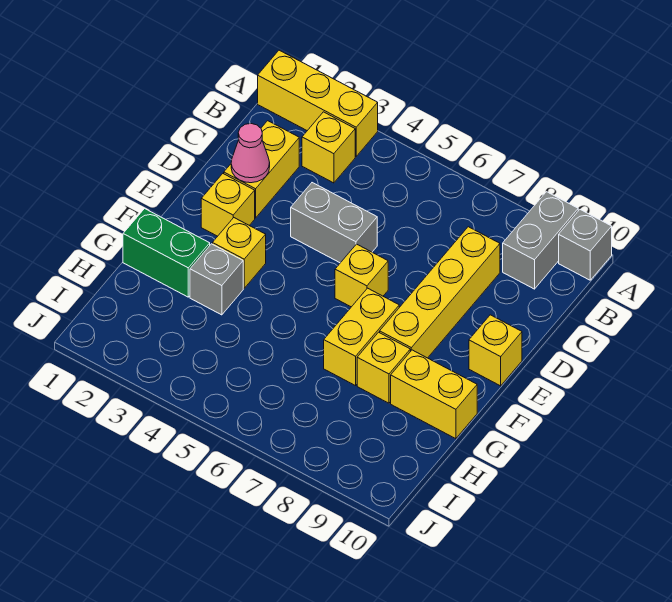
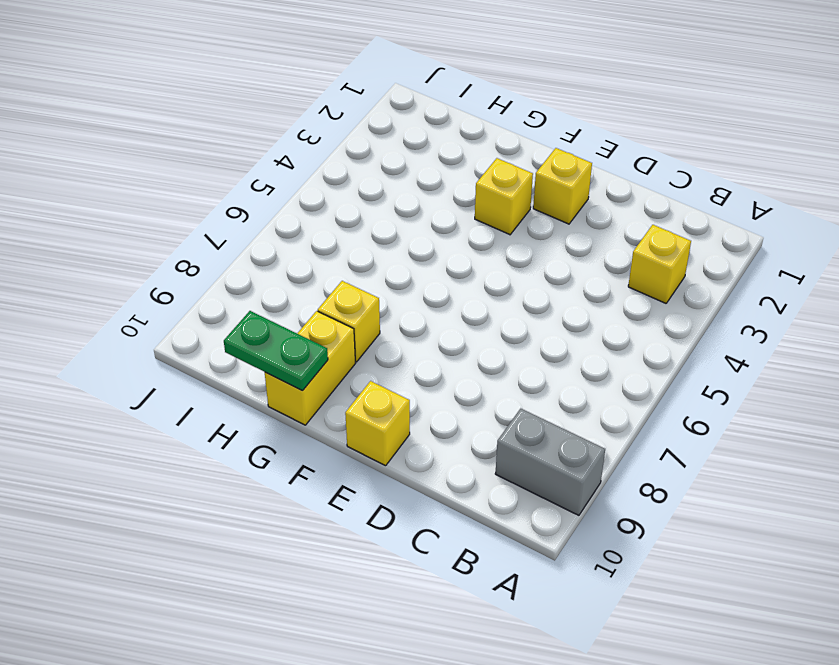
green 1x2 plate [224,311,328,391] -> none
none -> yellow 1x3 brick [258,50,378,156]
none -> grey 1x1 brick [559,210,612,280]
none -> yellow 1x2 brick [224,121,299,218]

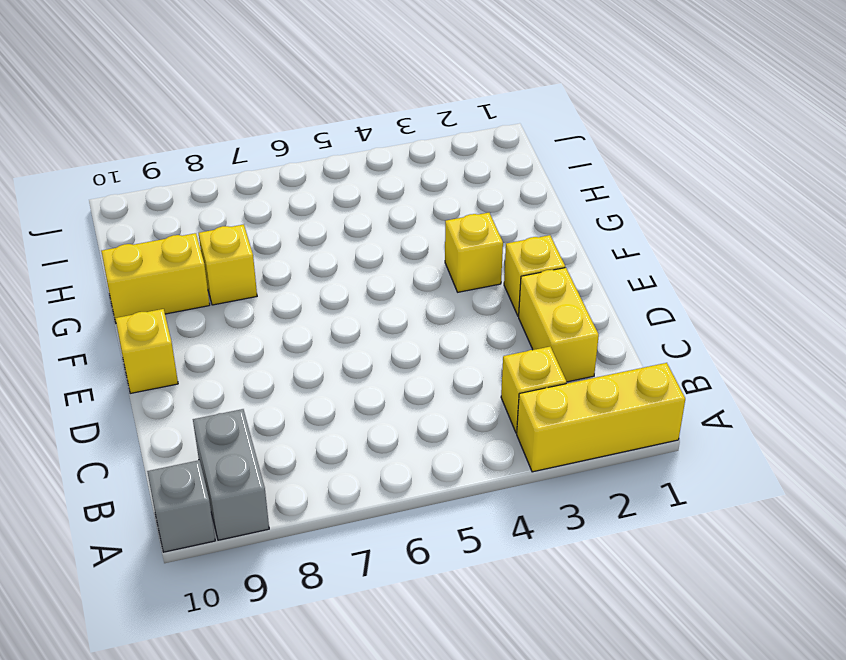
none -> yellow 1x4 brick [380,227,500,358]
none -> grey 1x2 brick [291,183,377,263]
none -> yellow 1x1 brick [335,244,388,307]

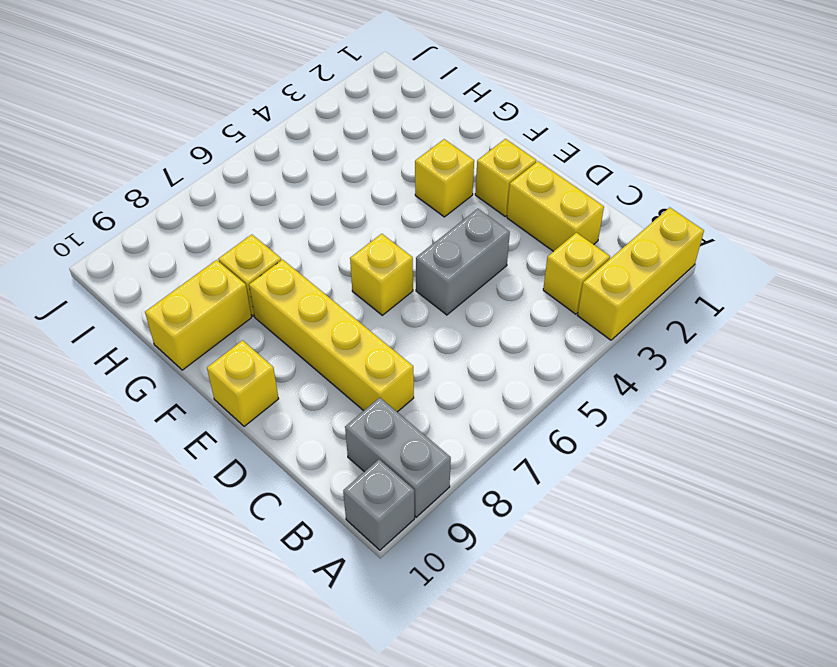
none -> yellow 1x2 brick [324,288,399,386]
none -> green 1x2 brick [123,209,210,297]
none -> grey 1x1 brick [190,244,243,315]

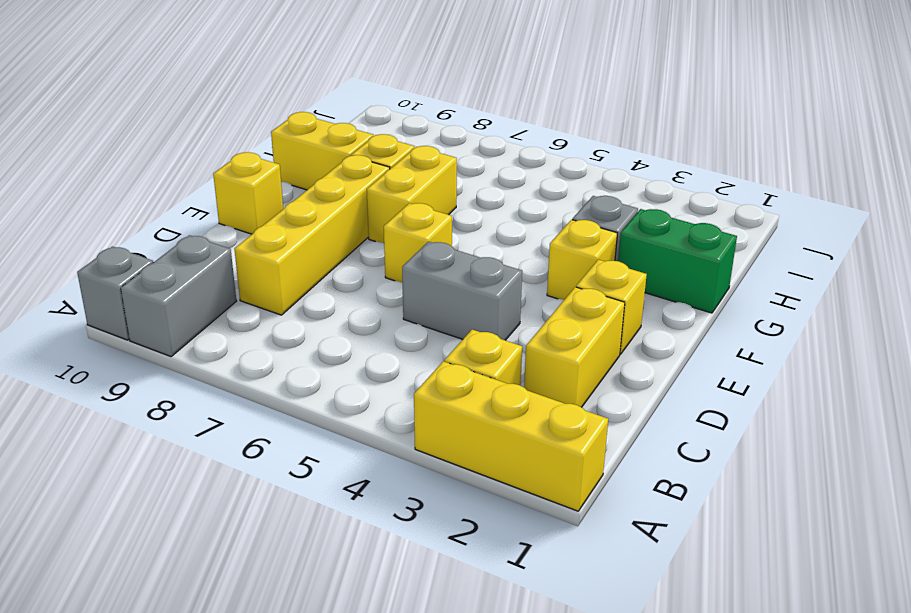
none -> pink 1x1 cone [231,124,270,183]

